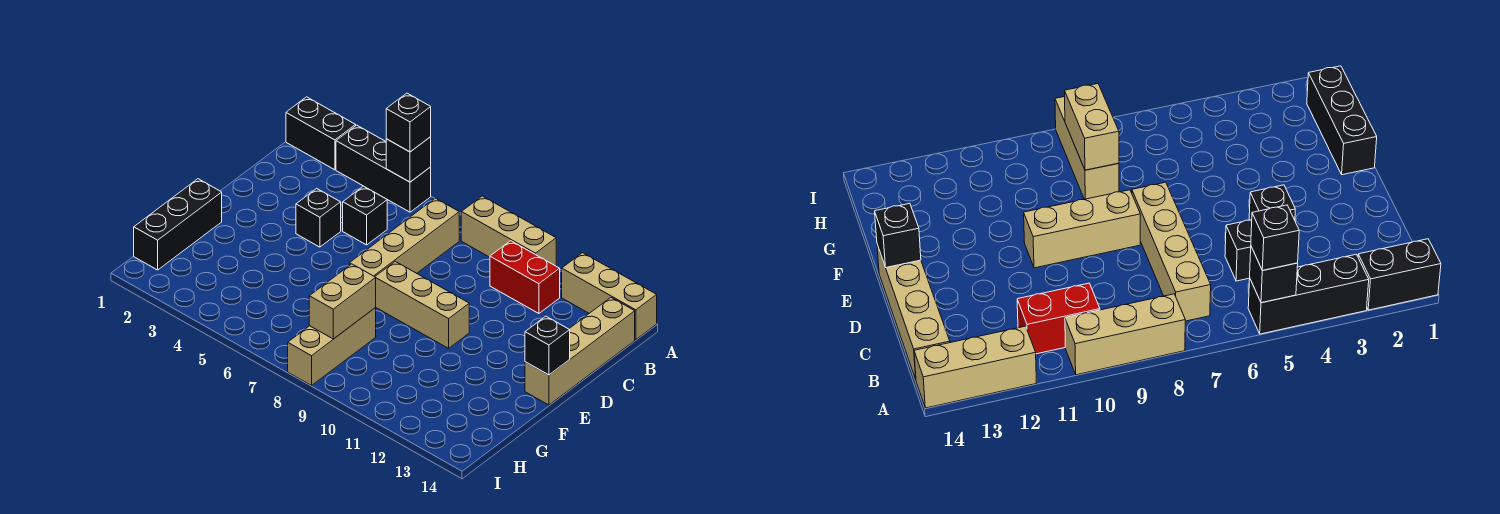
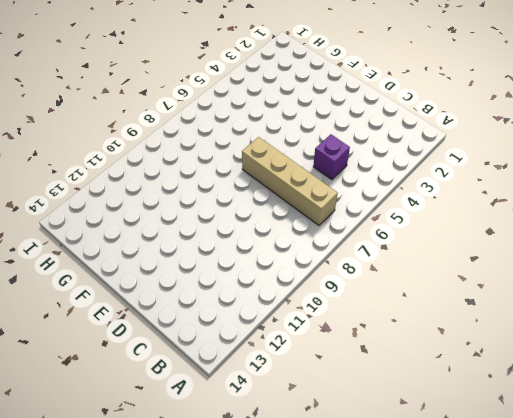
purple 1x1 brick [313,134,350,180] -> black 1x1 brick [343,186,387,245]
none -> black 1x2 brick [286,97,356,170]
none -> black 1x3 brick [336,125,431,212]
none -> tan 1x3 brick [461,196,556,266]

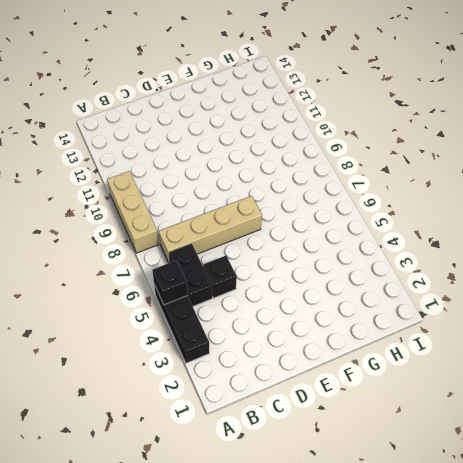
black 1x2 brick [169,243,212,306] -> black 1x2 brick moved to [286,97,356,170]
none -> tan 1x3 brick [562,253,657,340]
none -> red 1x2 brick [490,241,560,313]
none -> tan 1x4 brick [525,298,635,405]

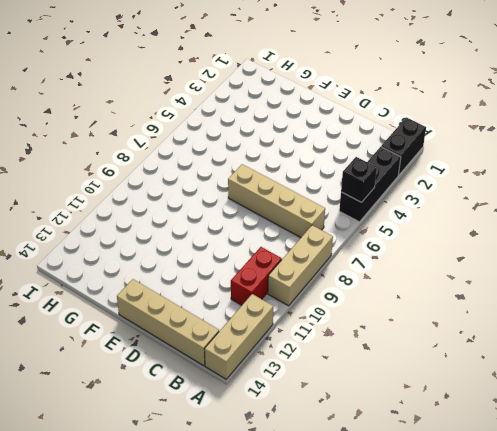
none -> black 1x1 brick [343,186,387,245]
none -> black 1x1 brick [296,188,341,247]
none -> tan 1x3 brick [375,261,469,348]

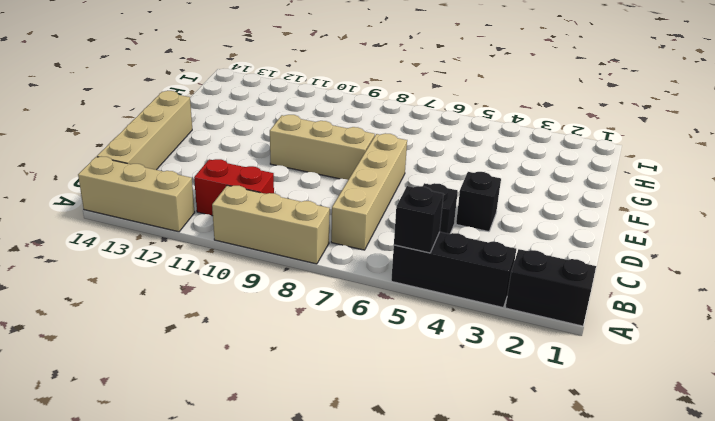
none -> black 1x3 brick [134,179,222,270]
none -> tan 1x3 brick [288,308,376,385]
none -> black 1x1 brick [525,316,570,375]

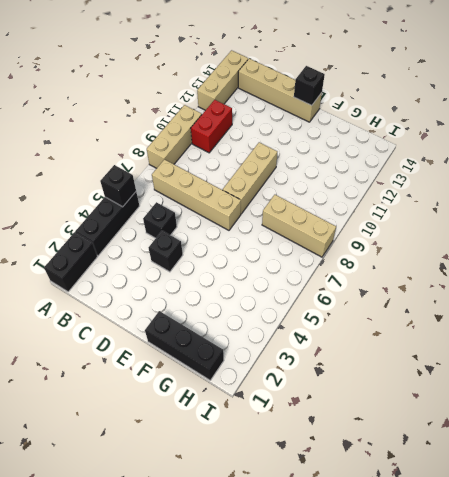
none -> tan 1x2 brick [309,264,376,339]
none -> black 1x1 brick [386,93,431,152]

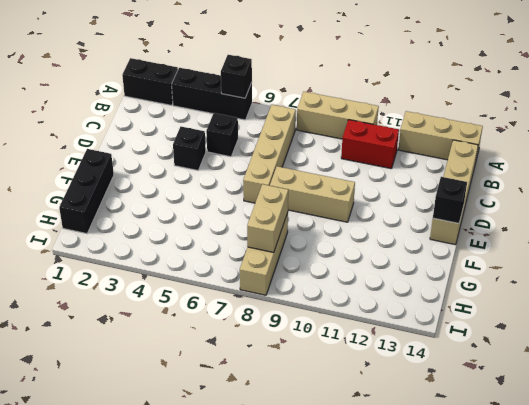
none -> black 1x1 brick [386,93,431,152]

